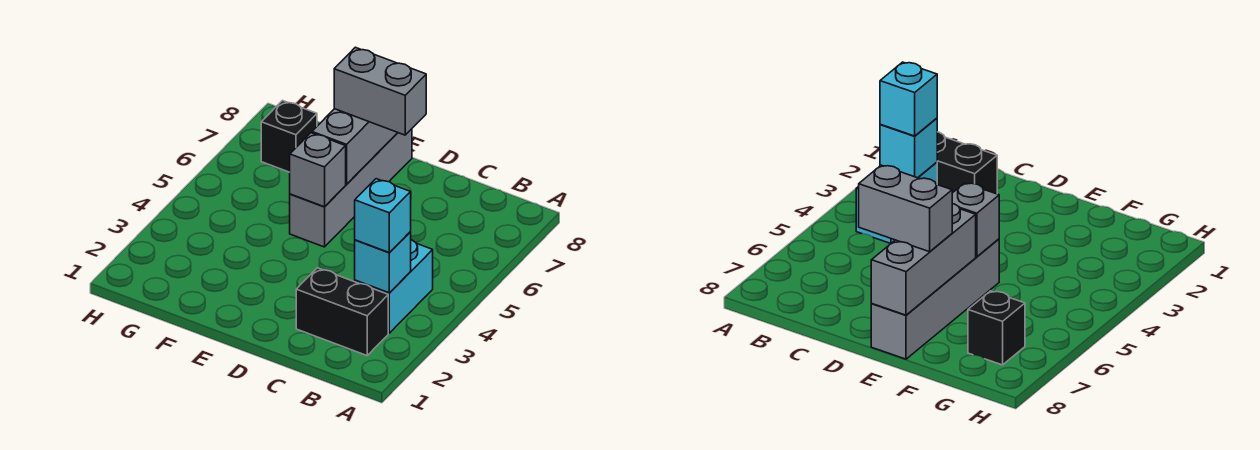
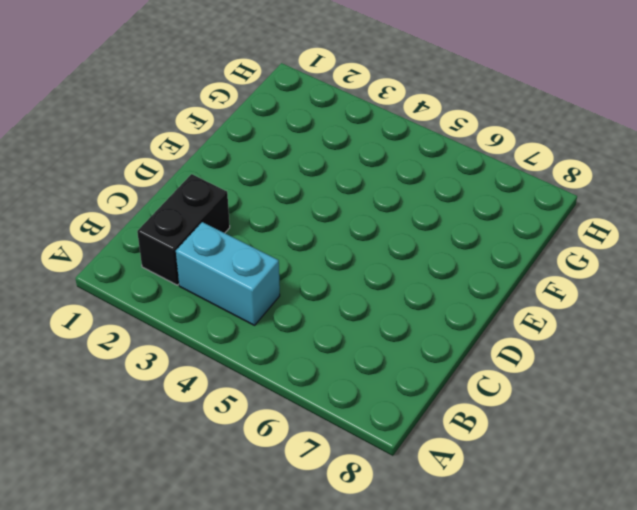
none -> grey 1x4 brick [290,129,412,247]
none -> black 1x1 brick [261,101,317,172]

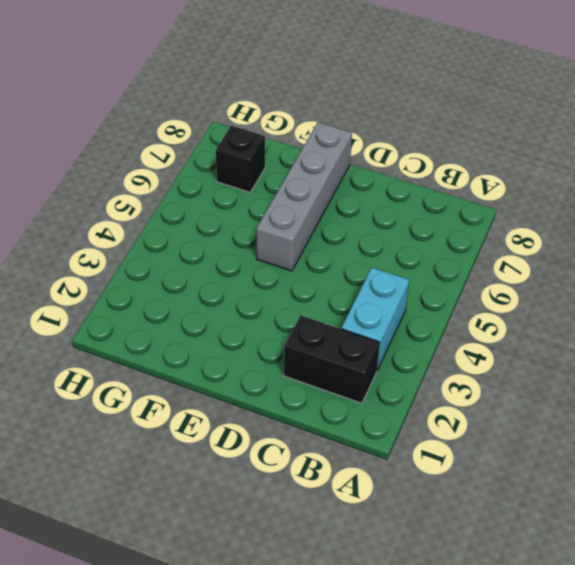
none -> cyan 1x1 brick [355,232,411,293]
none -> grey 1x1 brick [290,133,346,207]

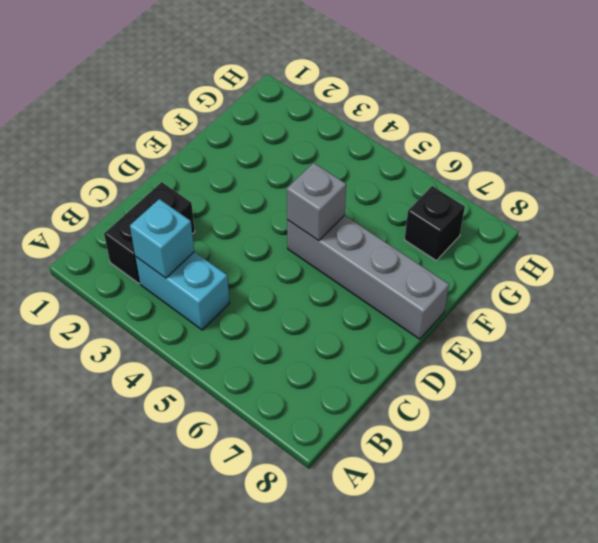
none -> grey 1x3 brick [312,109,397,184]
none -> cyan 1x1 brick [355,179,411,253]

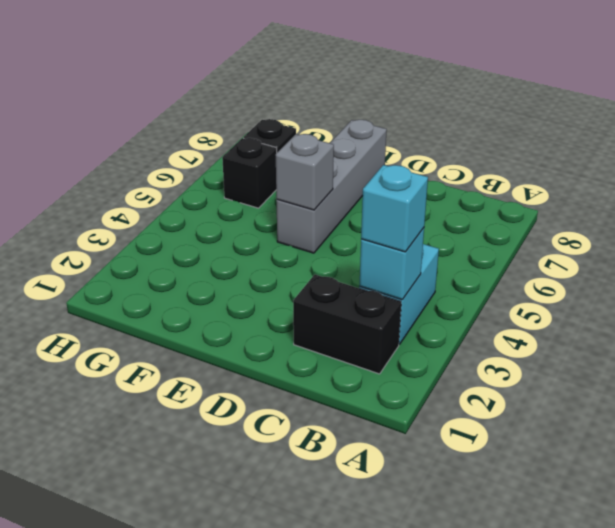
black 1x1 brick [222,138,277,208] -> none
none -> grey 1x3 brick [312,109,397,184]
none -> grey 1x2 brick [334,47,426,135]

